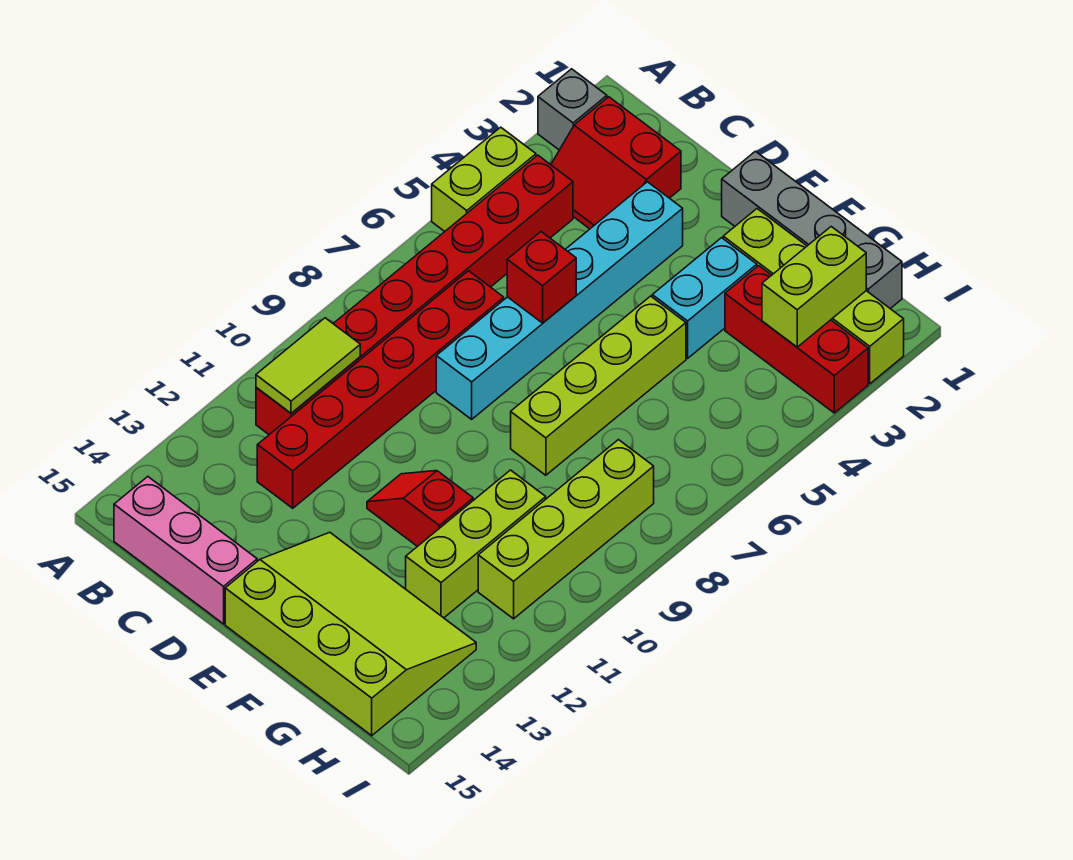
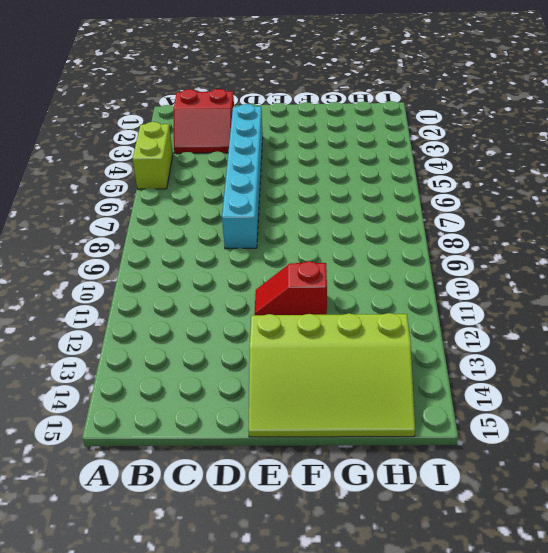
lime 3x4 slope [248,313,415,437] -> lime 3x4 slope turned to [225,532,476,736]
none -> grey 1x1 brick [538,69,607,150]
none -> red 1x8 brick [256,155,573,435]
none -> pink 1x3 brick [114,477,257,624]

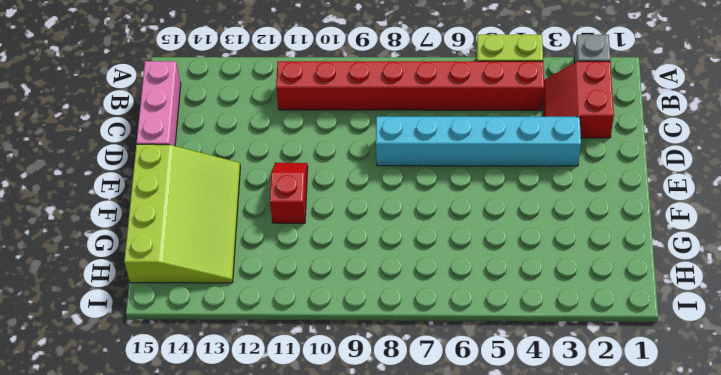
none -> red 1x6 brick [257,271,504,508]
none -> grey 1x4 brick [722,151,902,309]
none -> lime 1x4 brick [723,209,904,384]

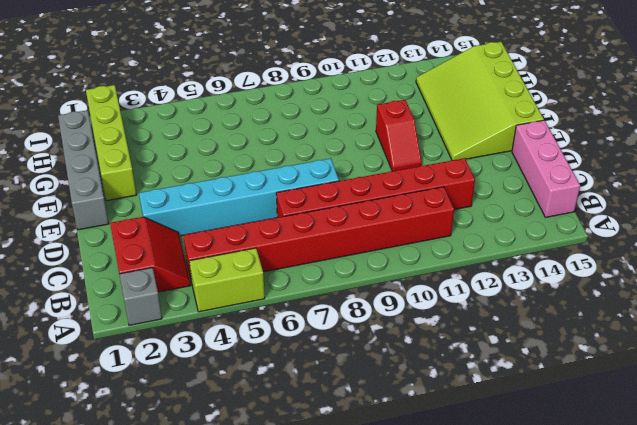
none -> cyan 1x2 brick [652,238,757,358]
none -> lime 1x4 brick [511,296,686,475]
none -> red 1x3 brick [725,266,868,413]

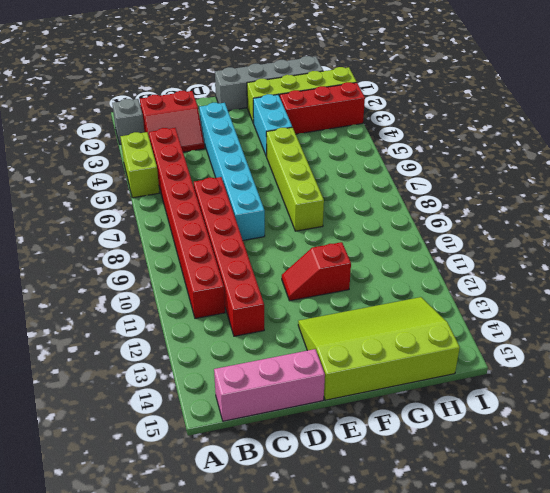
none -> lime 1x3 brick [406,470,546,618]
none -> lime 1x4 brick [478,440,654,619]
none -> lime 1x2 tile [256,318,360,413]

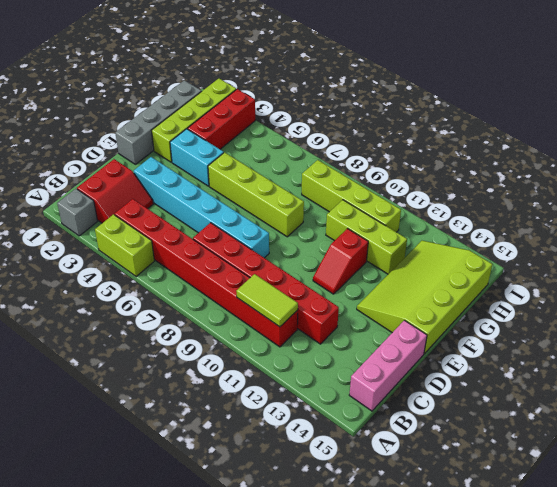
none -> red 1x1 brick [507,232,576,323]
none -> lime 1x2 brick [762,227,866,347]

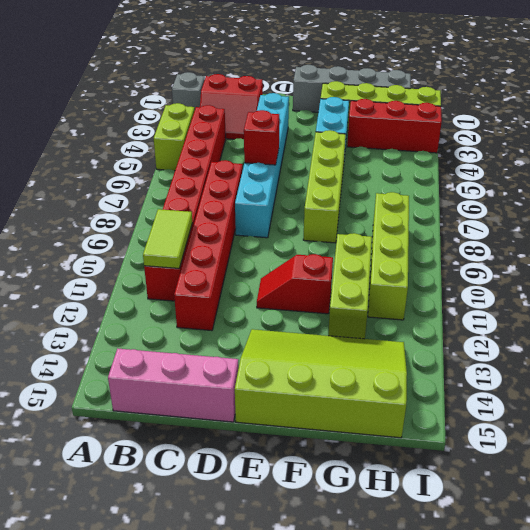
none -> lime 1x2 brick [762,227,866,347]

